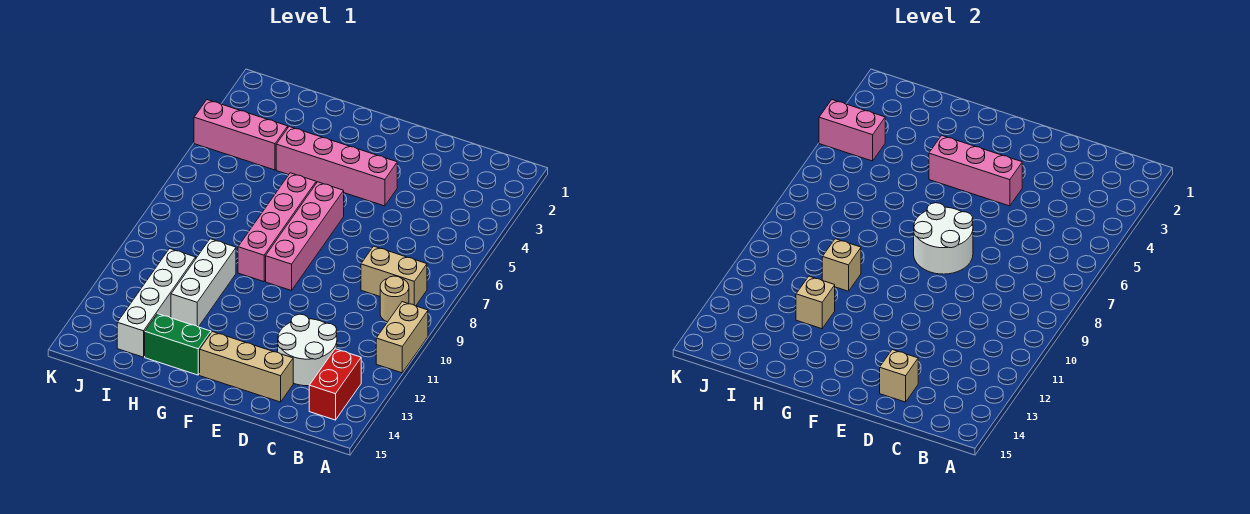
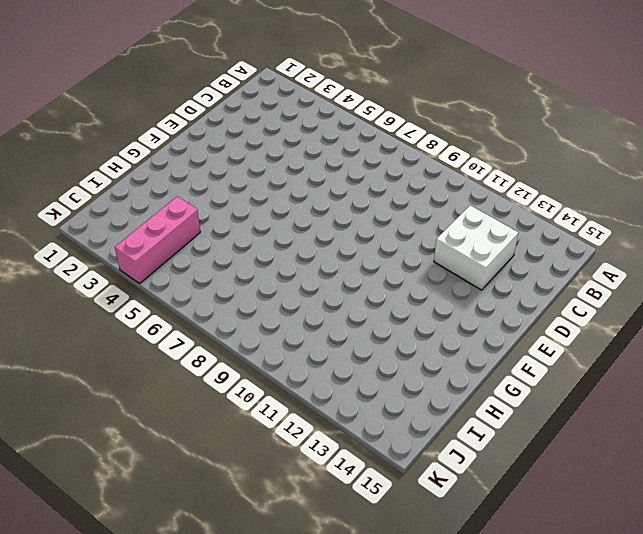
white 2x2 brick [434,205,518,290] -> white 2x2 round brick [278,314,337,386]
none -> tan 1x2 brick [376,302,428,373]
none -> tan 1x2 brick [361,246,427,306]
none -> tan 1x1 round brick [380,276,409,322]

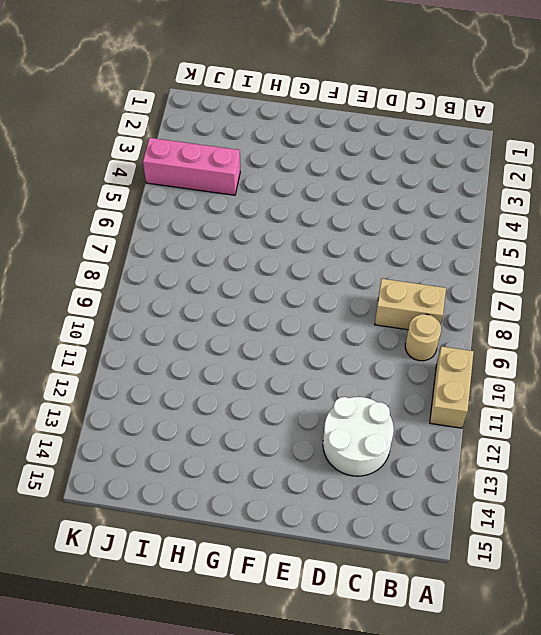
none -> red 1x2 brick [309,349,361,420]
none -> tan 1x3 brick [200,332,293,402]
none -> pink 1x4 brick [276,127,397,206]

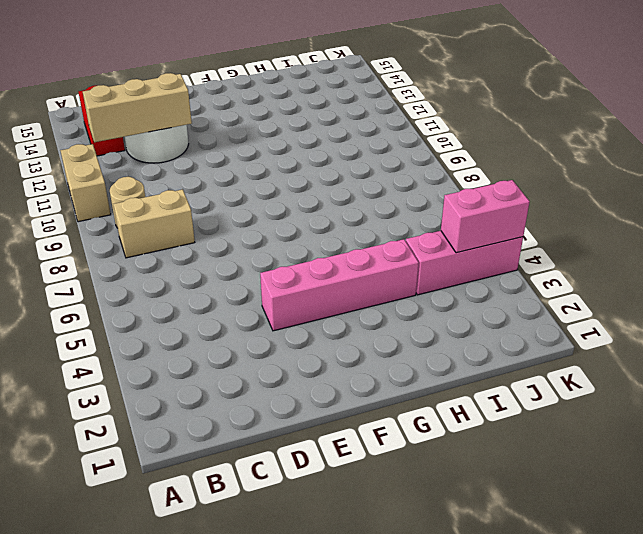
tan 1x3 brick [83,73,192,142] -> tan 1x3 brick moved to [200,332,293,402]
none -> pink 1x4 brick [266,182,344,291]
none -> pink 1x4 brick [238,173,316,282]
none -> green 1x2 brick [145,314,211,375]

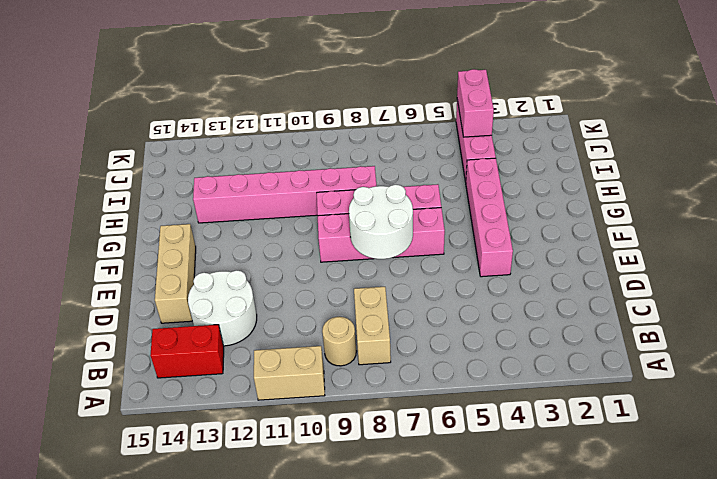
pink 1x6 brick [193,166,377,223] -> white 1x3 brick [171,239,236,327]
none -> green 1x2 brick [145,314,211,375]
none -> white 1x4 brick [117,249,196,357]
none -> tan 1x1 brick [880,350,918,402]

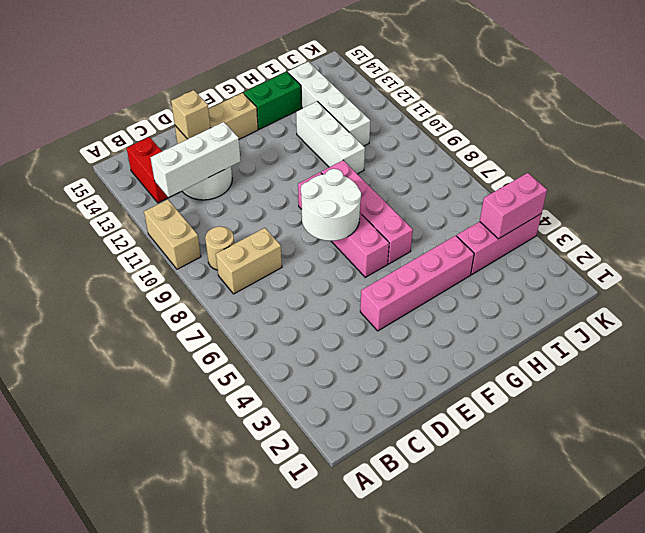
white 1x3 brick [150,122,241,197] -> none
none -> pink 1x3 brick [929,135,1022,206]
none -> tan 1x1 brick [822,239,861,291]
none -> tan 1x1 brick [796,276,835,329]

